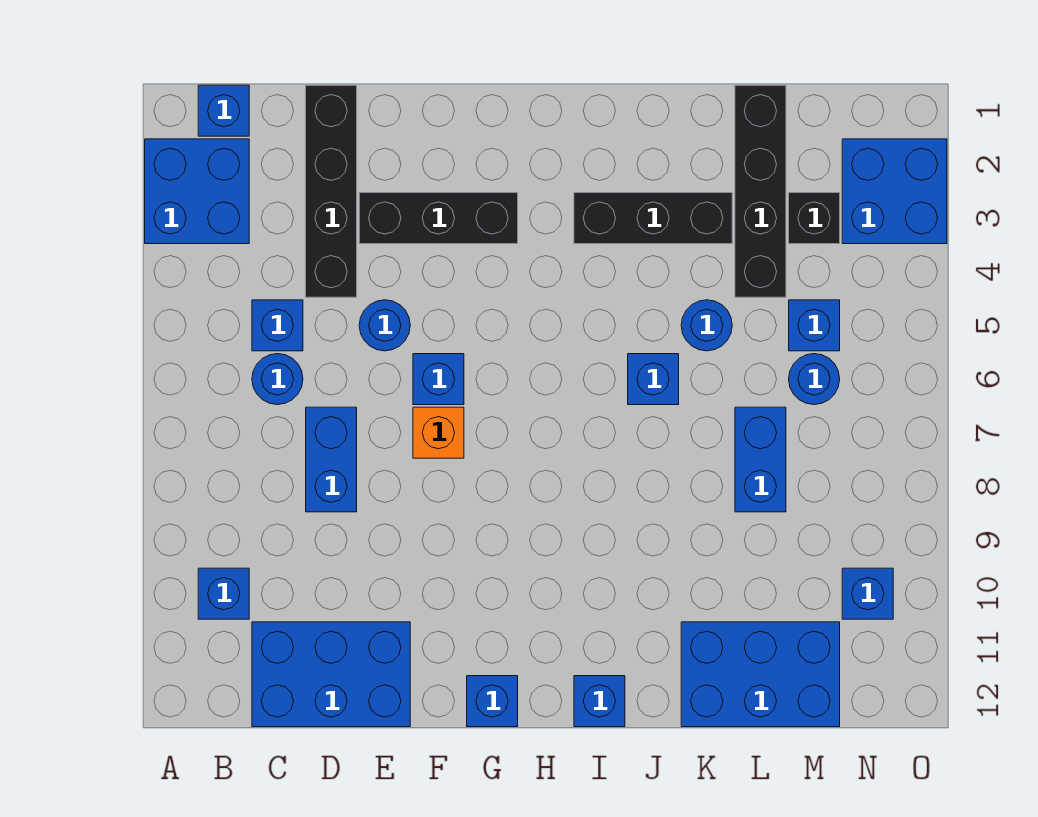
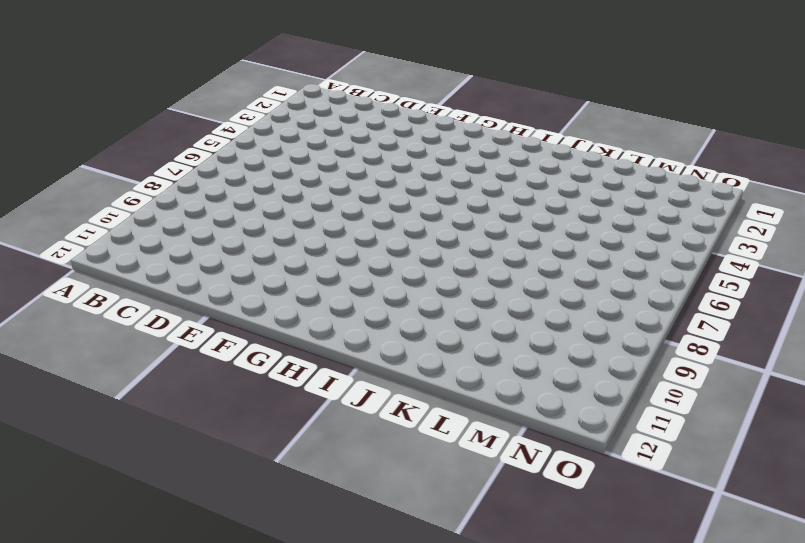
none -> blue 2x2 brick [145,139,249,244]
none -> blue 1x1 brick [198,85,249,136]
none -> blue 1x1 brick [198,568,249,619]

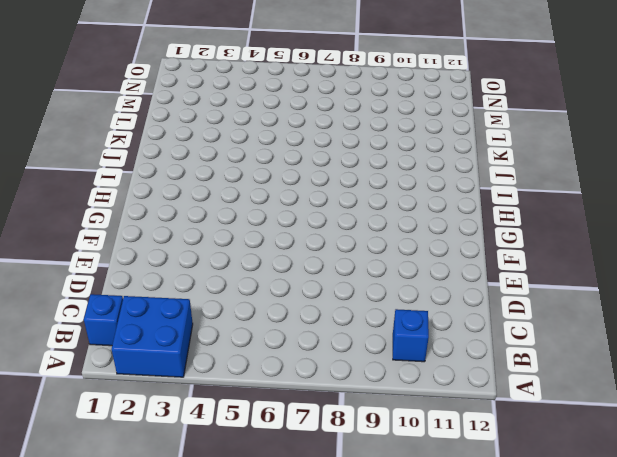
none -> blue 1x1 brick [252,300,303,351]
none -> blue 1x1 round brick [252,354,303,405]
none -> blue 2x3 brick [252,622,410,727]

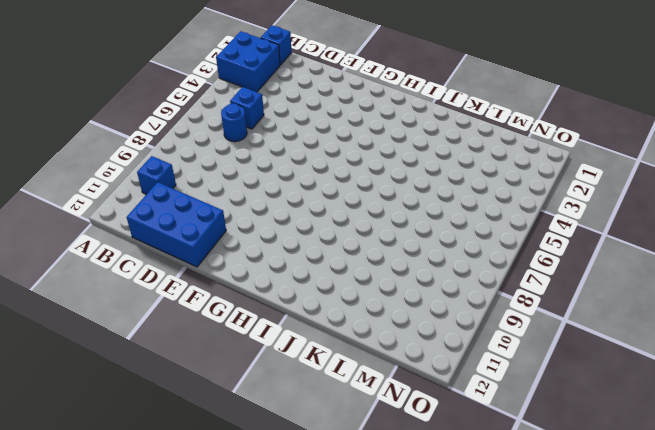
none -> black 1x4 brick [306,85,357,297]
none -> blue 1x2 brick [306,407,357,512]
none -> black 1x3 brick [359,193,518,244]

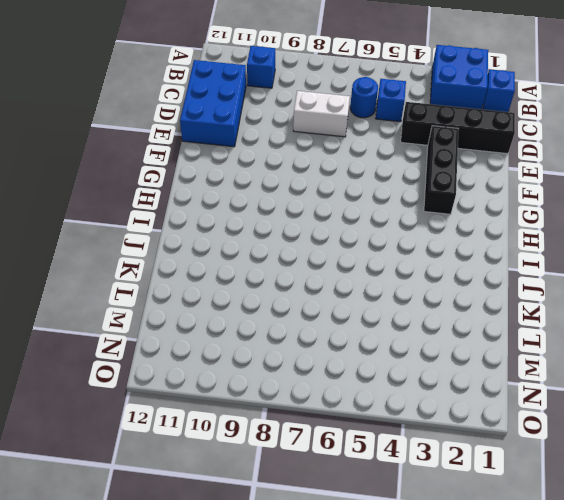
white 1x2 brick [293,91,350,137] -> blue 1x2 brick [306,407,357,512]
none -> blue 1x1 round brick [359,300,410,351]
none -> blue 1x1 brick [413,354,464,405]
none -> orange 1x1 brick [413,407,464,458]

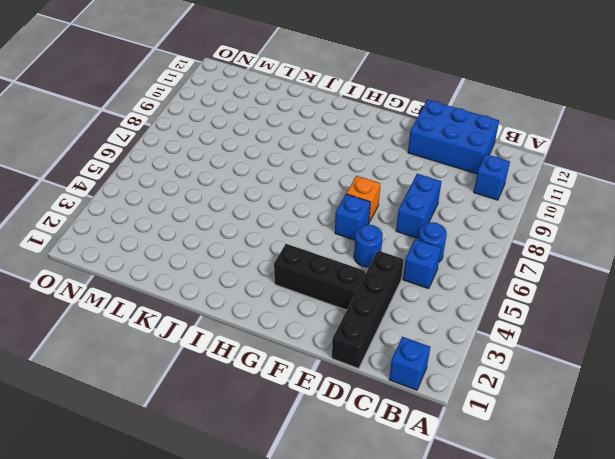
none -> blue 2x2 brick [145,139,249,244]
none -> blue 1x1 brick [467,676,518,727]
none -> black 1x3 brick [574,193,732,244]

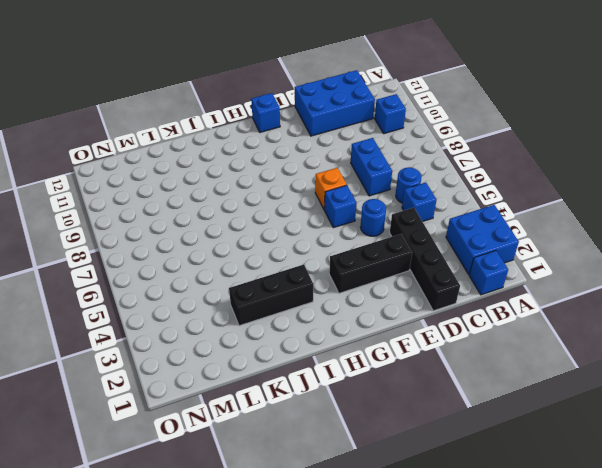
none -> blue 1x1 brick [574,676,625,727]
none -> blue 1x1 brick [628,354,679,405]
none -> blue 1x1 round brick [681,300,732,351]

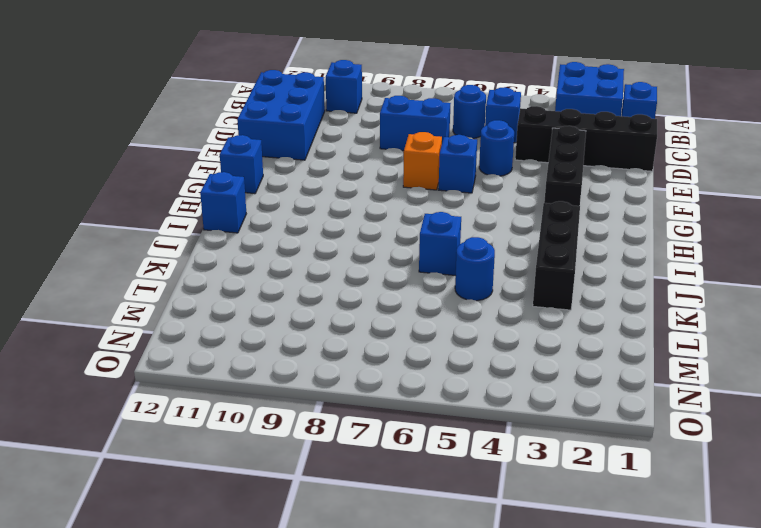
none -> blue 2x3 brick [681,622,840,727]
none -> black 1x4 brick [735,85,786,297]
none -> blue 1x2 brick [735,407,786,512]

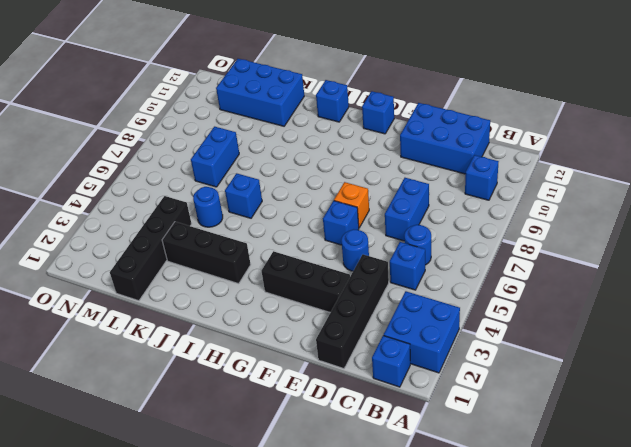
none -> black 1x1 brick [789,193,840,244]
none -> blue 1x1 brick [789,300,840,351]
none -> blue 1x1 round brick [789,354,840,405]

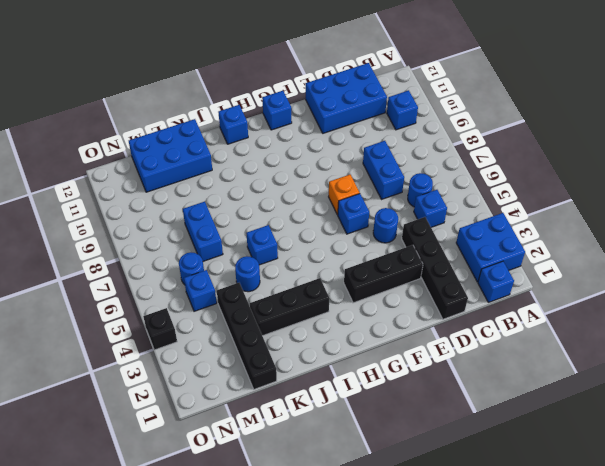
black 1x1 brick [143,308,177,350] -> black 1x1 brick moved to [789,193,840,244]
none -> blue 2x2 brick [842,139,947,244]
none -> blue 1x1 brick [842,568,893,619]

